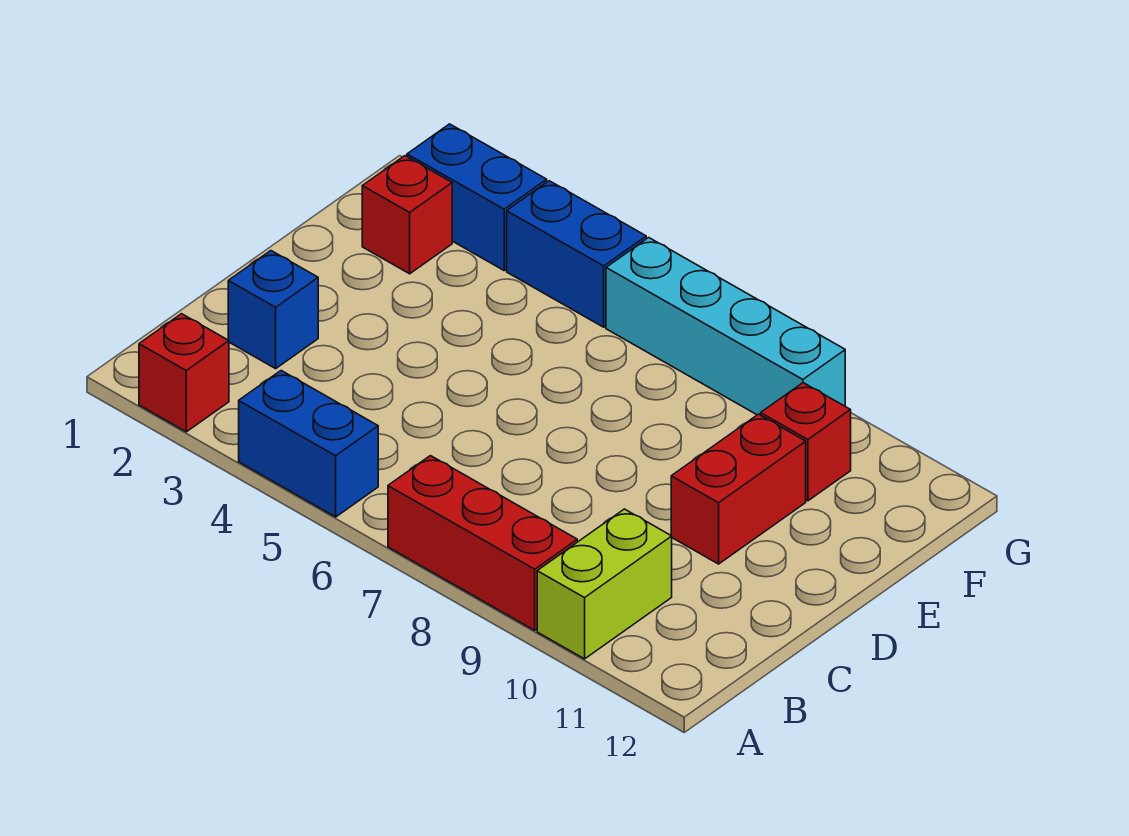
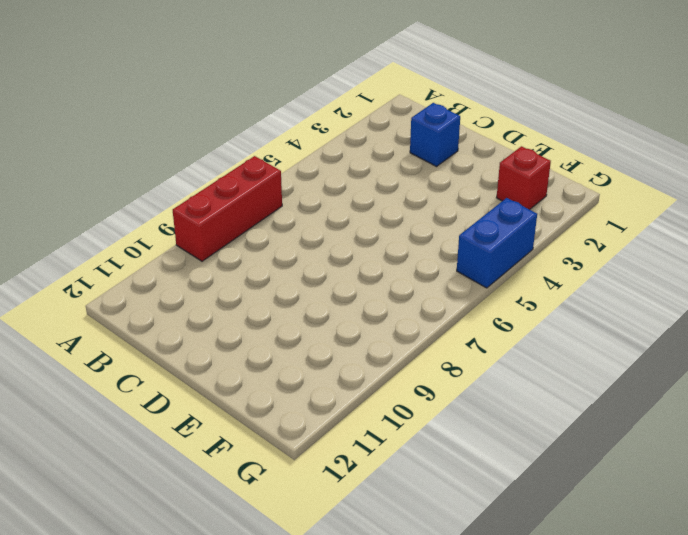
none -> red 1x1 brick [139,314,229,432]
none -> blue 1x2 brick [239,371,378,517]

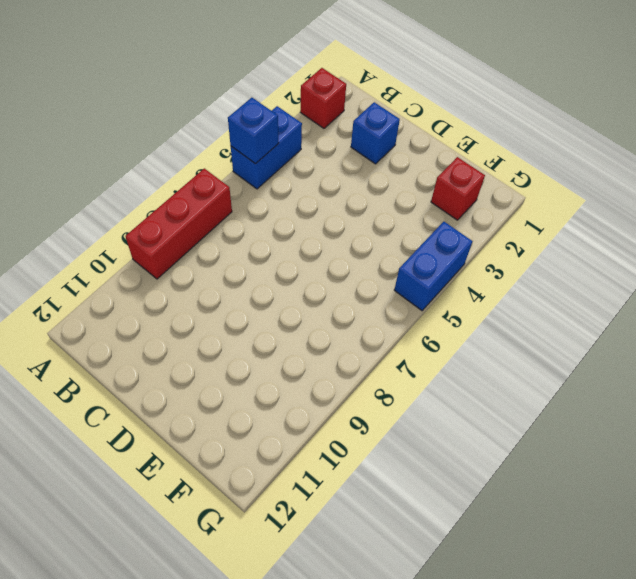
blue 1x1 brick [228,98,279,164] -> none
none -> lime 1x2 brick [537,509,672,659]
none -> red 1x2 brick [671,414,806,564]

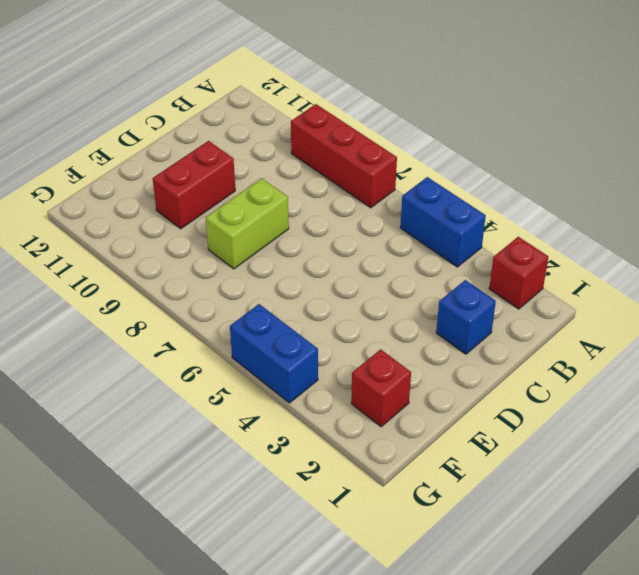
lime 1x2 brick [206,178,289,269] -> lime 1x2 brick moved to [537,509,672,659]
none -> red 1x1 brick [761,383,851,501]
none -> blue 1x2 brick [407,124,547,270]

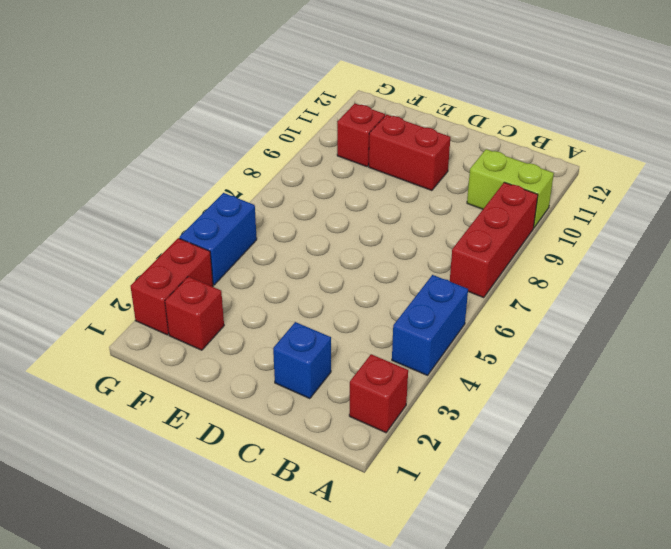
red 1x2 brick [131,238,213,335] -> blue 1x2 brick [407,124,547,270]
none -> cyan 1x4 brick [606,238,845,415]

